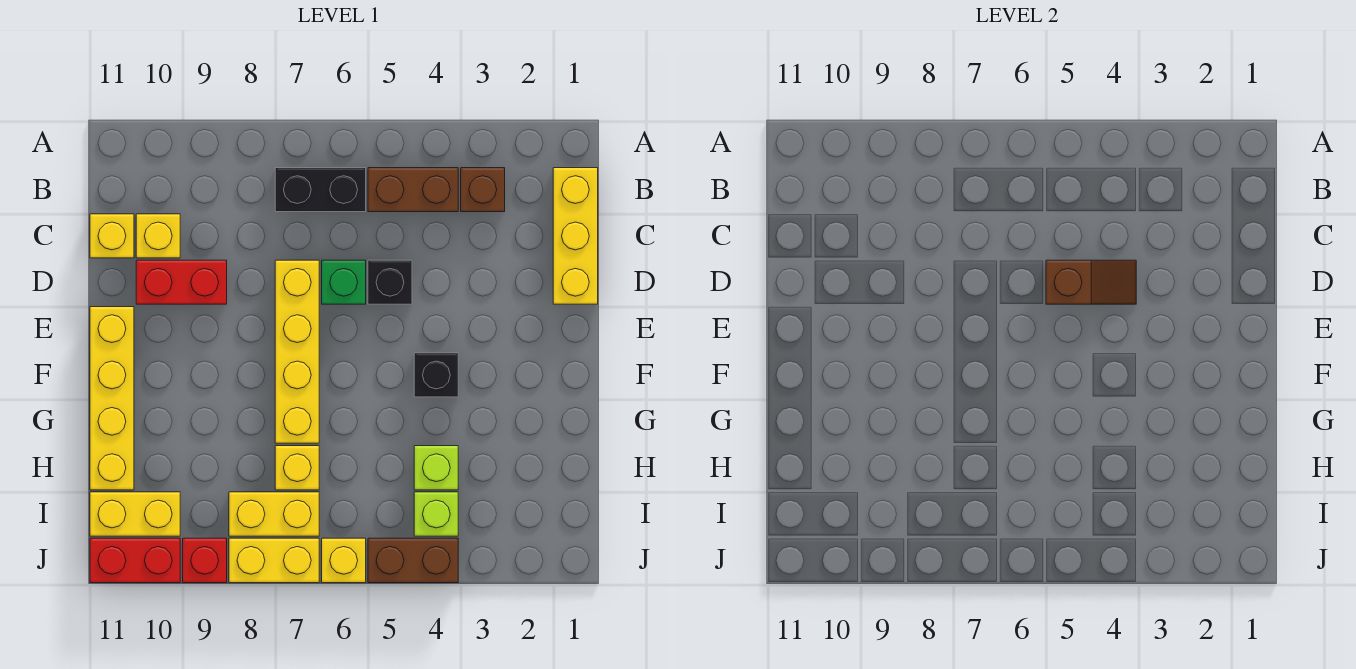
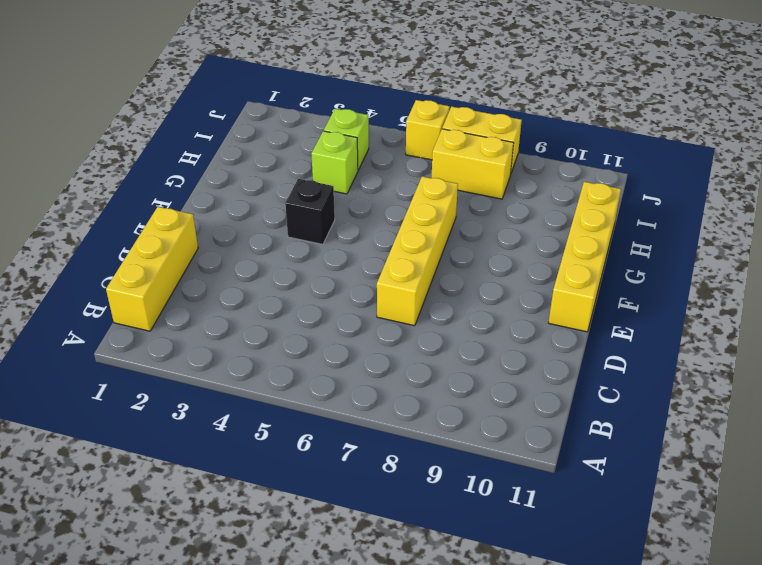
none -> brown 1x1 brick [461,168,505,212]
none -> brown 1x2 brick [368,168,458,212]
none -> black 1x2 brick [275,168,366,212]

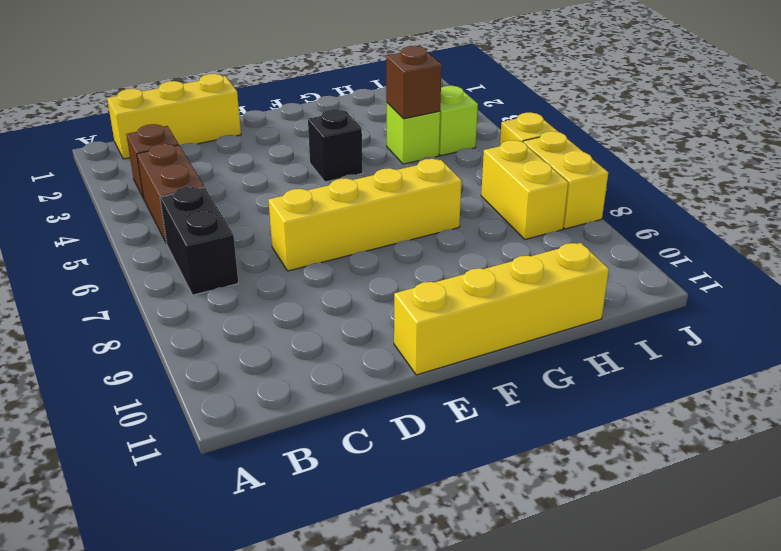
brown 1x1 brick [386,46,442,119] -> none
none -> yellow 1x1 brick [136,214,180,258]
none -> yellow 1x1 brick [90,214,134,258]
none -> black 1x1 brick [368,260,412,304]

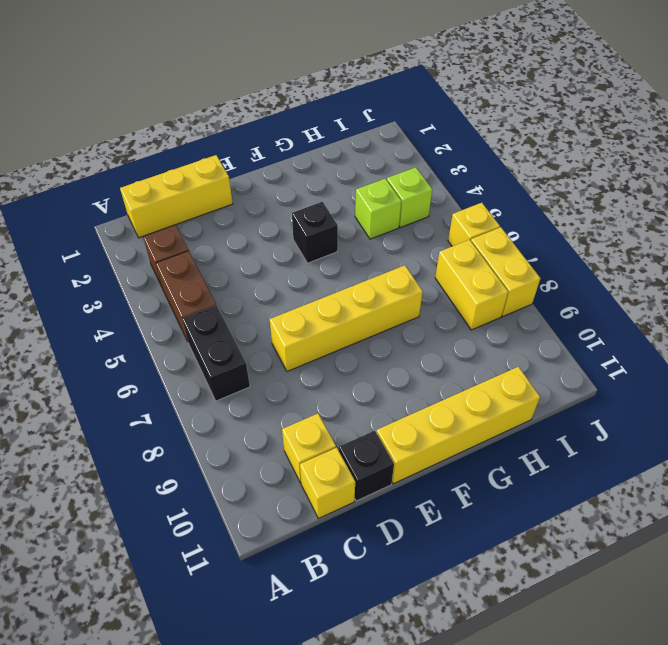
black 1x1 brick [339,431,394,501] -> black 1x1 brick moved to [368,260,412,304]
none -> green 1x1 brick [322,260,366,304]
none -> red 1x2 brick [136,260,227,304]
none -> yellow 1x1 brick [275,446,319,490]

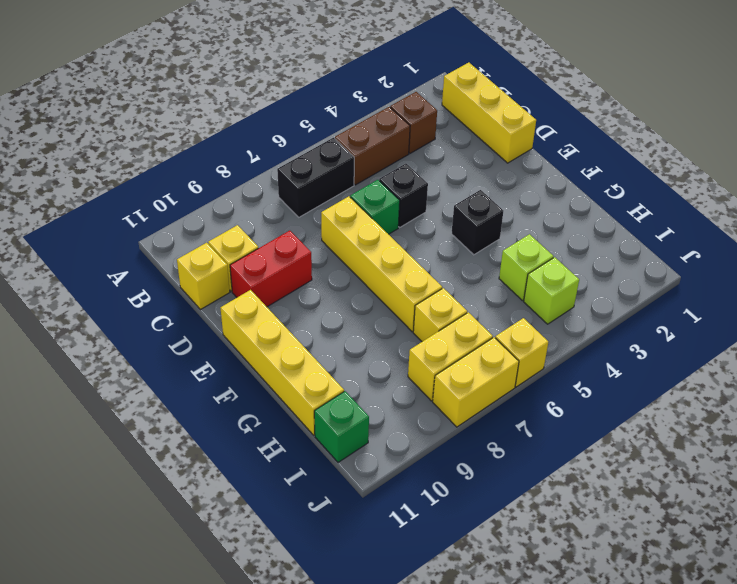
green 1x1 brick [314,391,369,462] -> yellow 1x2 brick [90,492,180,536]
none -> brown 1x2 brick [368,538,458,583]
none -> red 1x1 brick [183,538,227,583]
none -> red 1x2 brick [90,538,180,583]

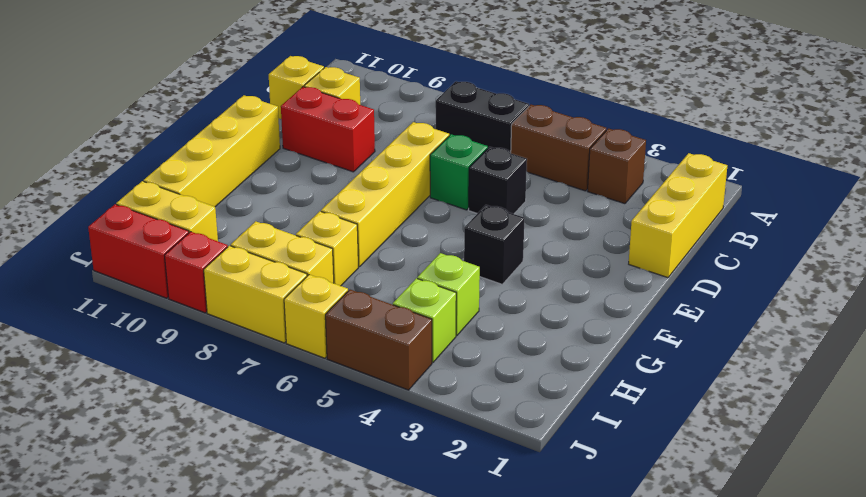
none -> brown 1x2 slope [1046,260,1136,304]

